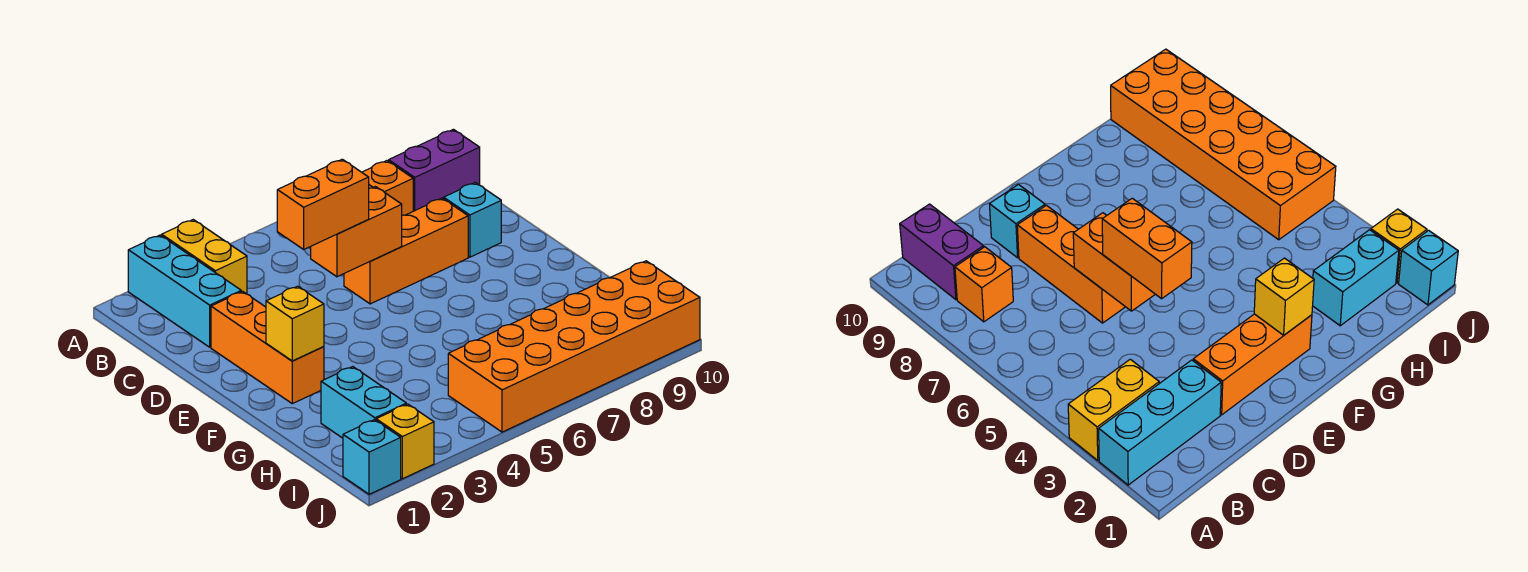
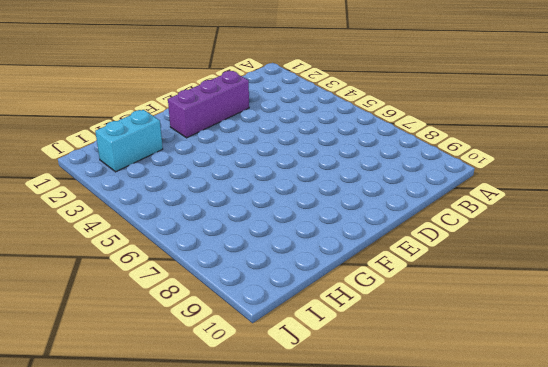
purple 1x3 brick [168,71,249,138] -> orange 1x3 brick [211,291,324,404]
none -> cyan 1x3 brick [128,235,241,347]
none -> yellow 1x2 brick [162,220,247,294]
none -> orange 1x1 brick [362,161,413,215]

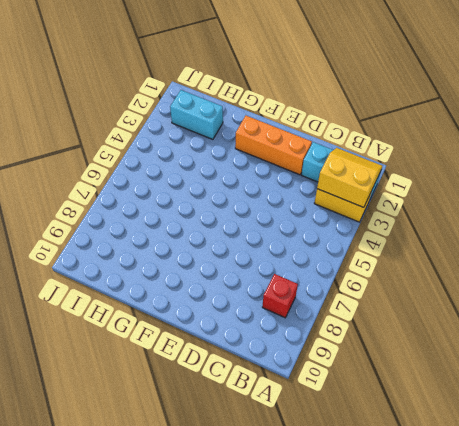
yellow 2x2 slope [317,148,382,207] -> none
red 1x1 brick [262,274,298,318] -> orange 1x1 brick [362,161,413,215]
none -> purple 1x2 brick [389,129,480,211]
none -> orange 1x3 brick [344,198,468,304]
none -> cyan 1x1 brick [444,183,501,257]

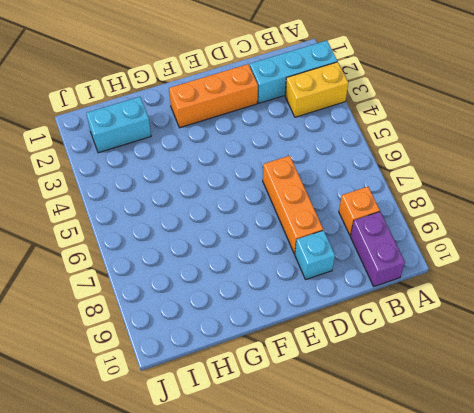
none -> orange 2x6 brick [448,261,700,432]
none -> cyan 1x1 brick [343,420,401,494]
none -> yellow 1x1 brick [376,404,434,479]

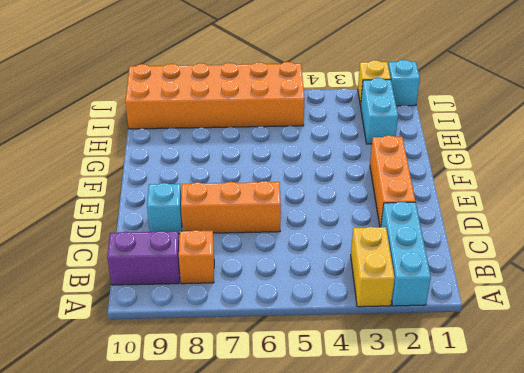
none -> orange 1x2 brick [311,187,402,277]
none -> yellow 1x1 brick [266,286,324,361]
none -> orange 1x2 brick [277,159,369,249]

